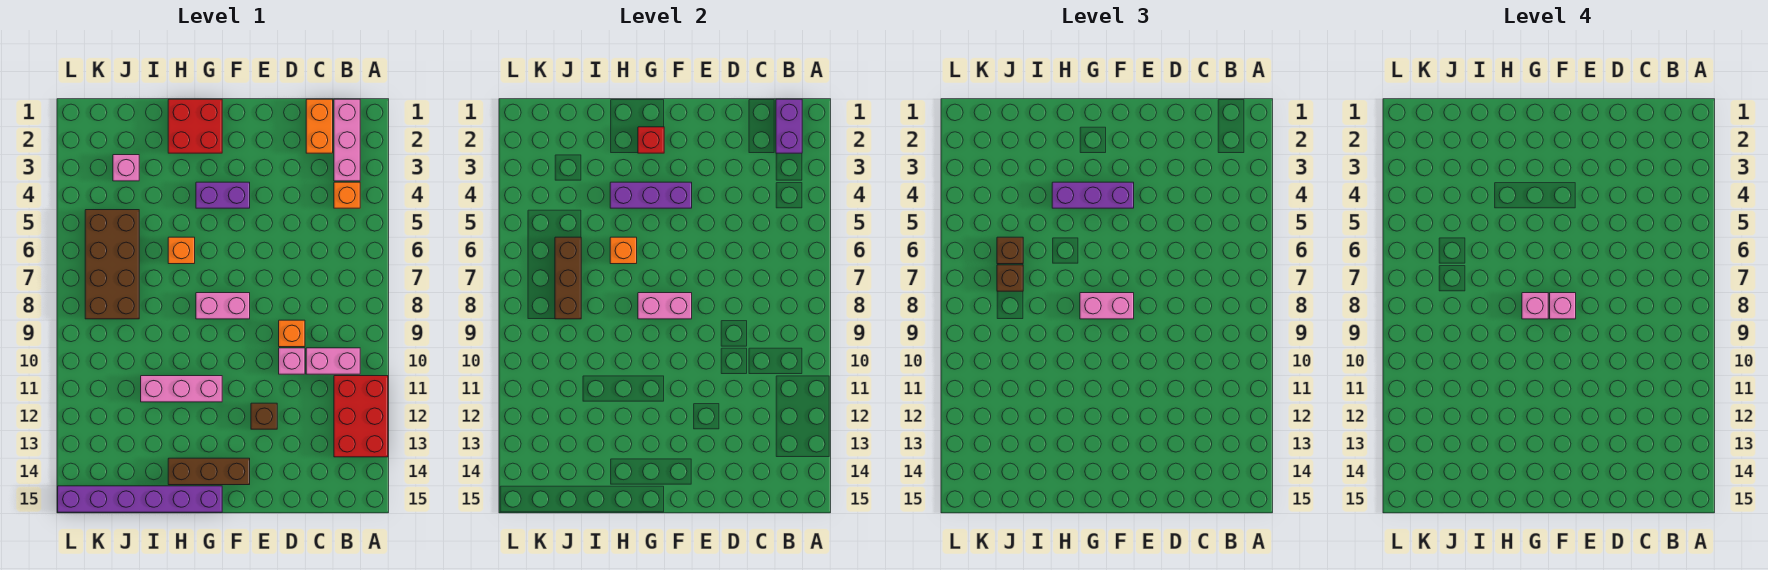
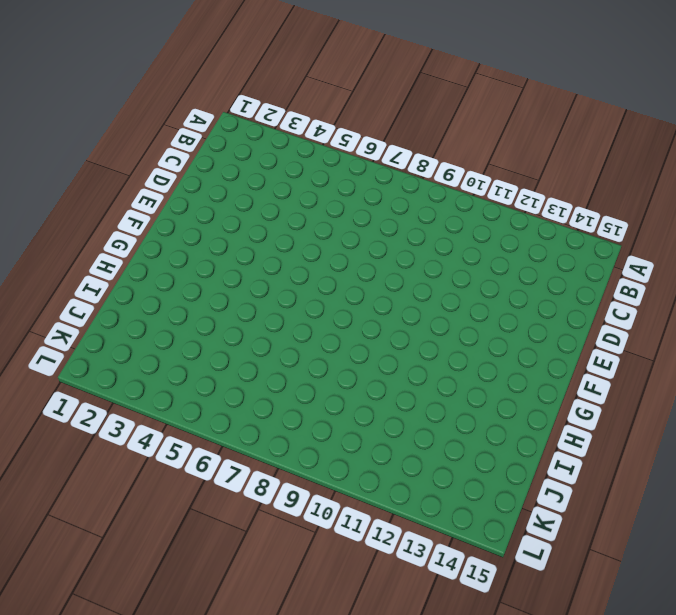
none -> red 2x3 brick [334,376,388,457]
none -> pink 1x3 brick [334,99,360,181]
none -> orange 1x1 brick [334,182,360,208]

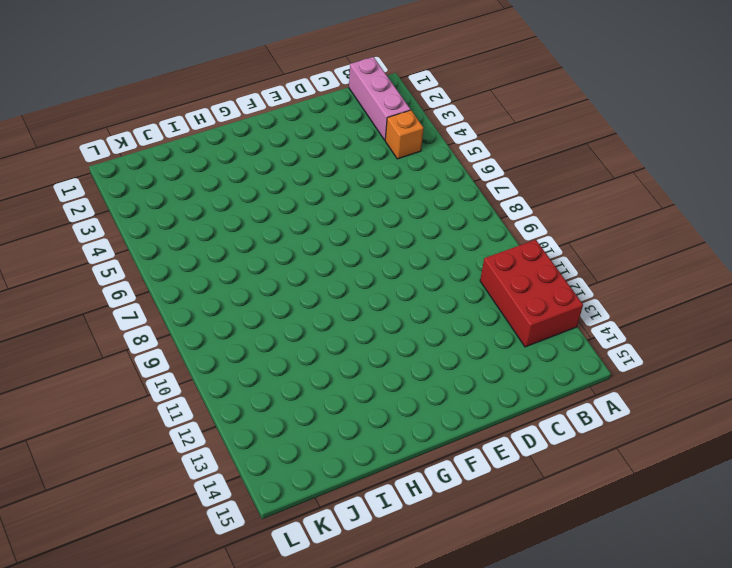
none -> pink 1x2 brick [306,348,360,374]
none -> orange 1x2 brick [306,99,333,153]
none -> orange 1x1 brick [279,320,305,347]

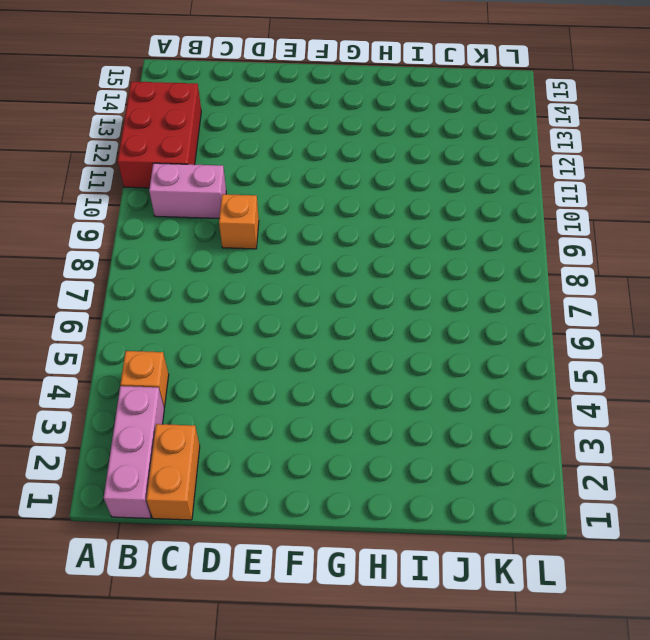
none -> pink 1x1 brick [279,348,305,374]
none -> brown 1x1 brick [251,403,277,429]
none -> purple 1x2 brick [196,182,250,208]

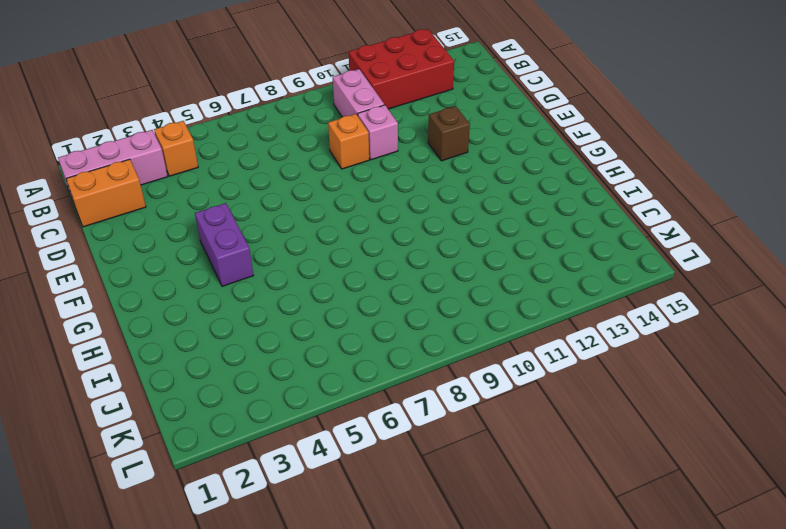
none -> pink 1x2 brick [196,293,250,319]
none -> brown 1x3 brick [168,458,250,485]
none -> red 2x2 brick [168,99,222,153]

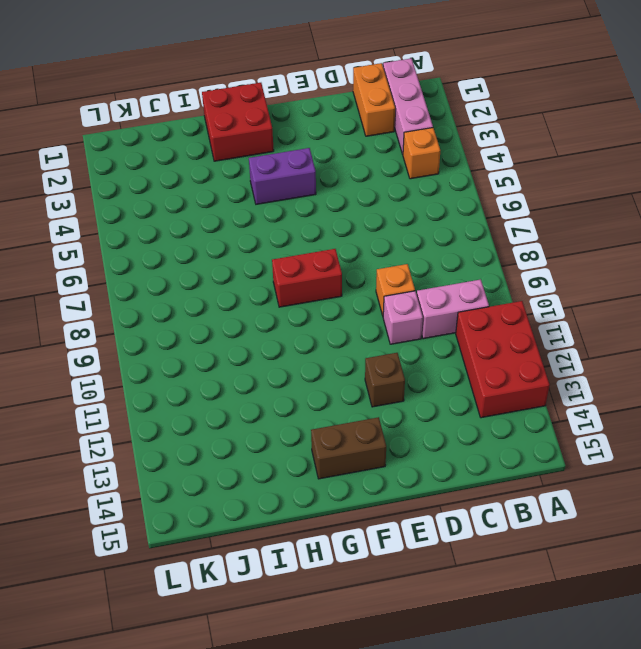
red 1x2 brick [272,249,342,307] -> pink 1x2 brick [196,293,250,319]
brown 1x2 brick [311,417,386,479] -> brown 1x3 brick [168,458,250,485]
none -> pink 1x3 brick [141,376,222,402]
none -> purple 1x6 brick [58,486,222,512]
none -> orange 1x1 brick [168,237,195,264]

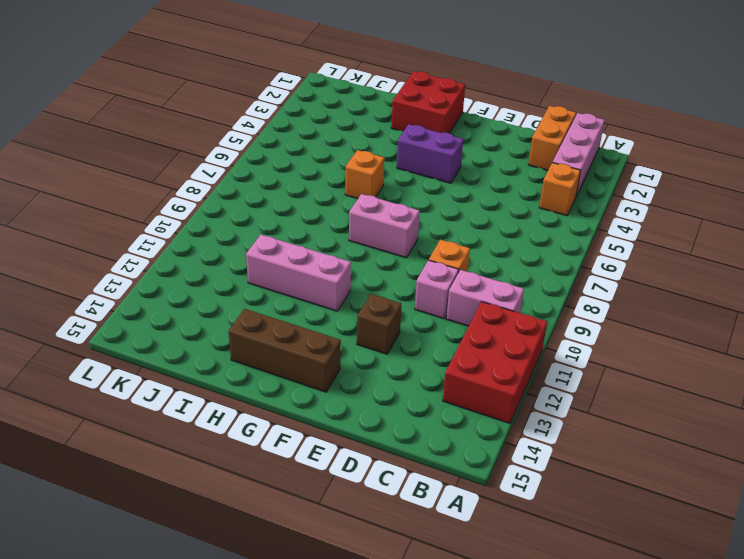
none -> purple 1x6 brick [58,486,222,512]
none -> pink 1x1 brick [113,155,139,181]
none -> brown 2x4 brick [85,210,139,319]

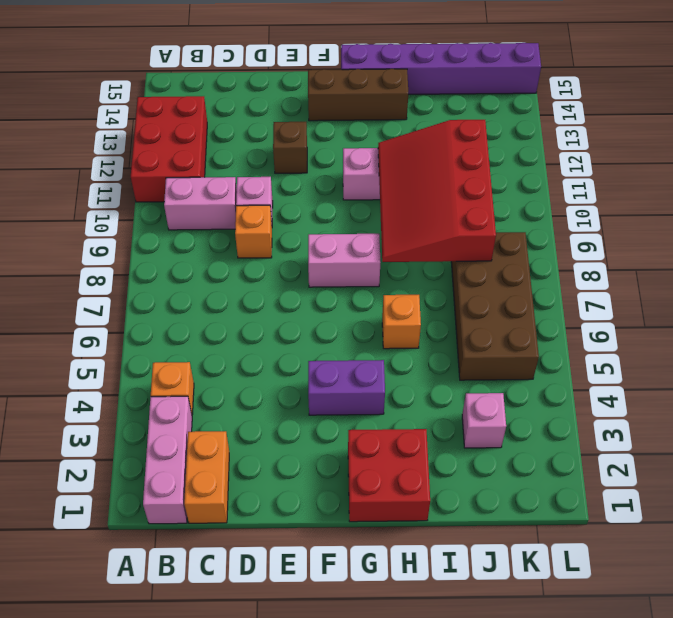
red 3x4 slope [378,120,496,262] -> brown 1x3 brick [555,237,581,319]
none -> purple 1x2 brick [776,99,802,153]
none -> purple 1x3 brick [610,182,692,208]
none -> pink 1x2 brick [638,293,692,319]

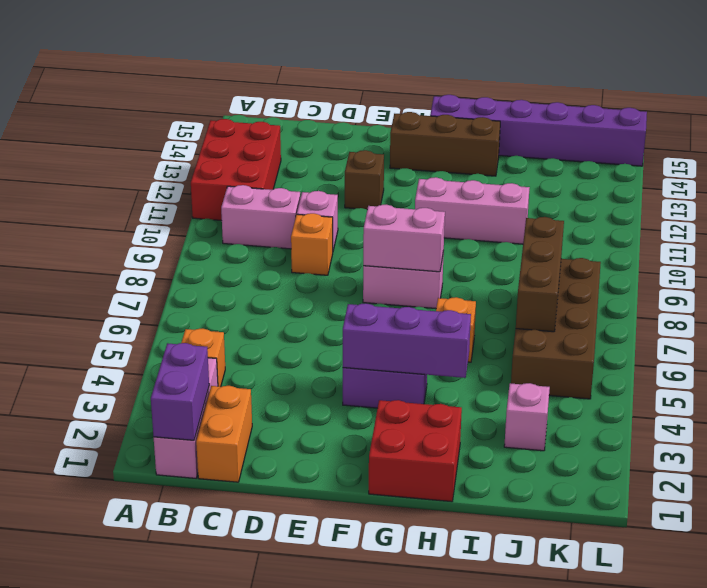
none -> red 1x1 brick [638,127,664,153]
none -> orange 1x1 brick [610,237,637,264]
none -> purple 1x3 brick [1052,182,1134,208]

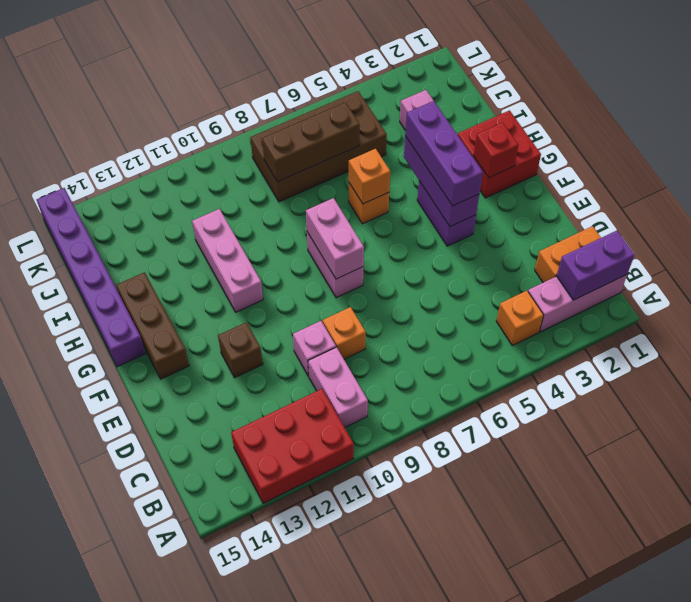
none -> pink 1x2 brick [1080,293,1134,319]
none -> brown 1x1 brick [997,237,1023,264]
none -> brown 1x1 brick [997,265,1023,291]

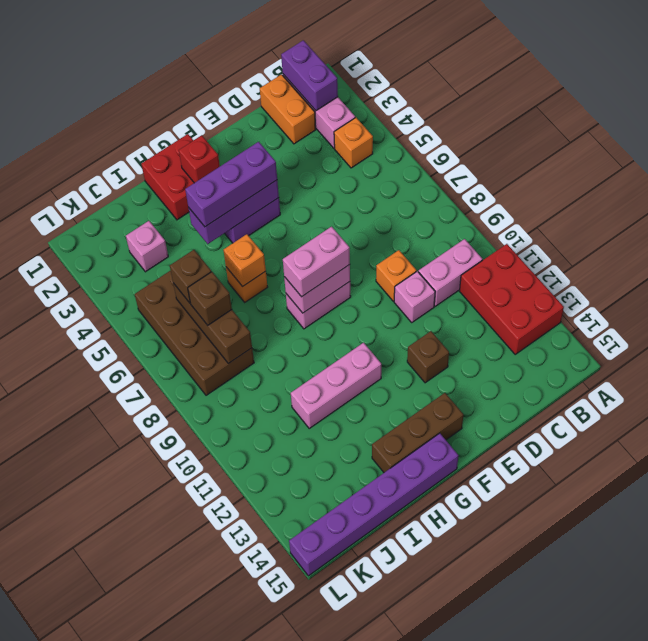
none -> pink 1x1 brick [1550,293,1576,319]
none -> pink 1x1 brick [1522,293,1548,319]

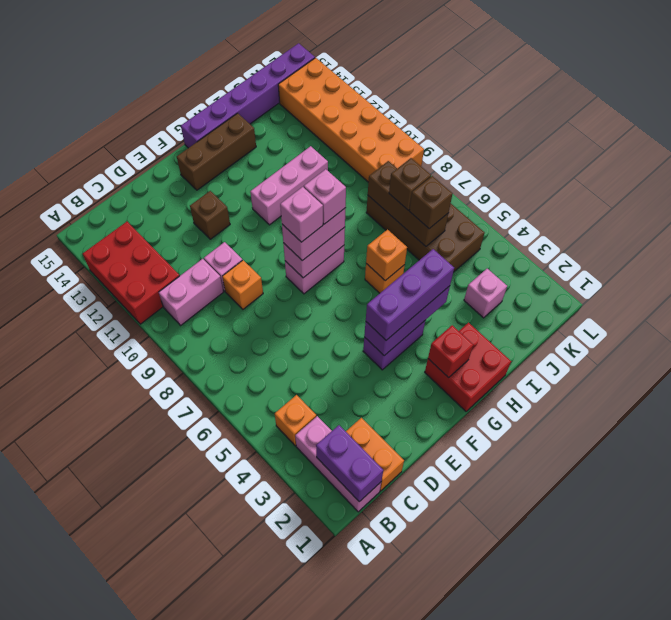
orange 2x6 brick [278,58,424,182] -> none

